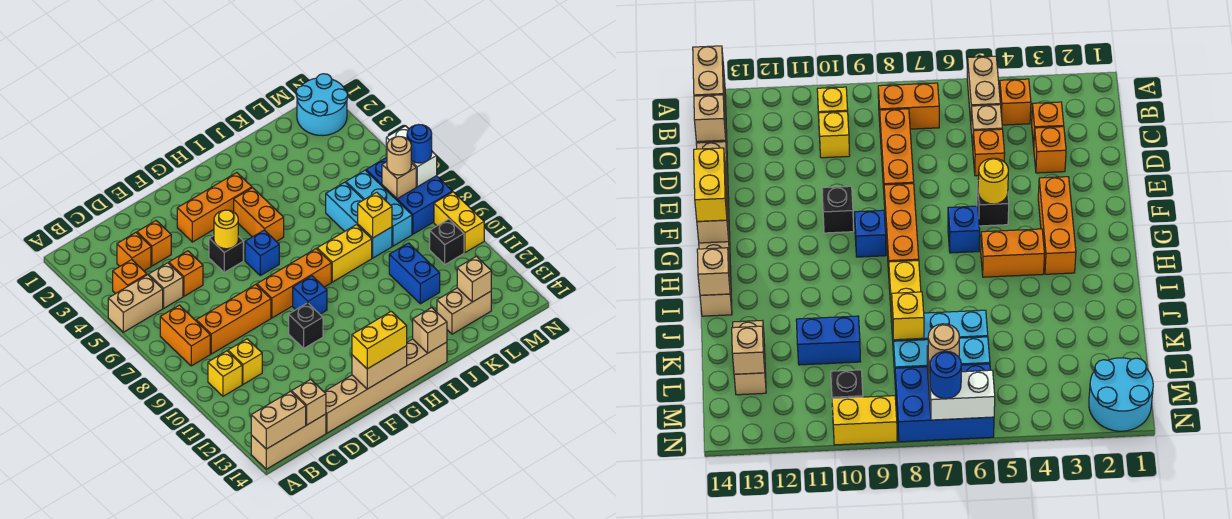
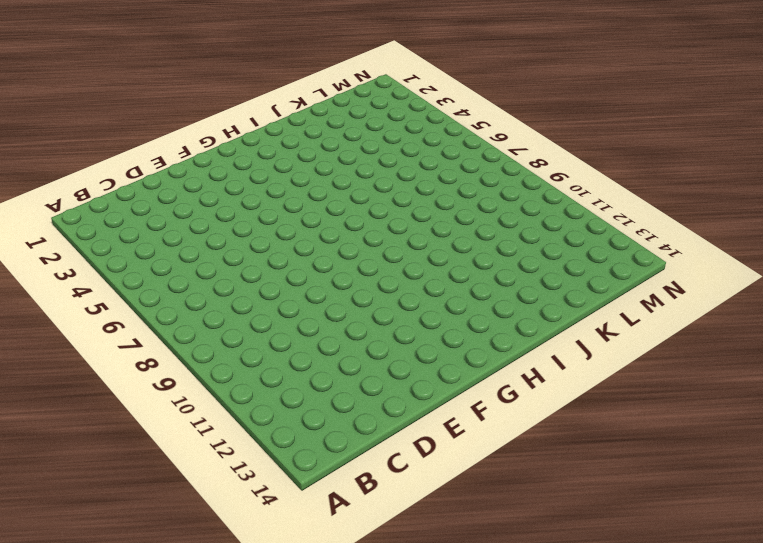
none -> tan 1x2 brick [108,275,163,332]
none -> tan 1x3 brick [251,414,326,469]
none -> orange 1x1 brick [113,260,147,294]
none -> orange 1x2 brick [160,305,210,366]

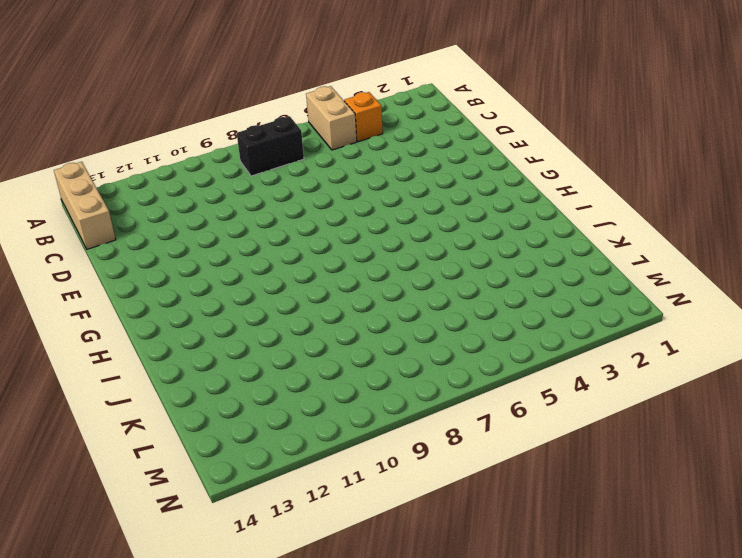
black 1x2 brick [237,116,304,176] -> orange 1x2 brick [160,305,210,366]
none -> yellow 1x1 brick [208,351,242,396]
none -> orange 1x1 brick [117,233,151,271]
none -> tan 1x1 brick [149,263,183,308]
none -> orange 1x3 brick [196,284,271,354]

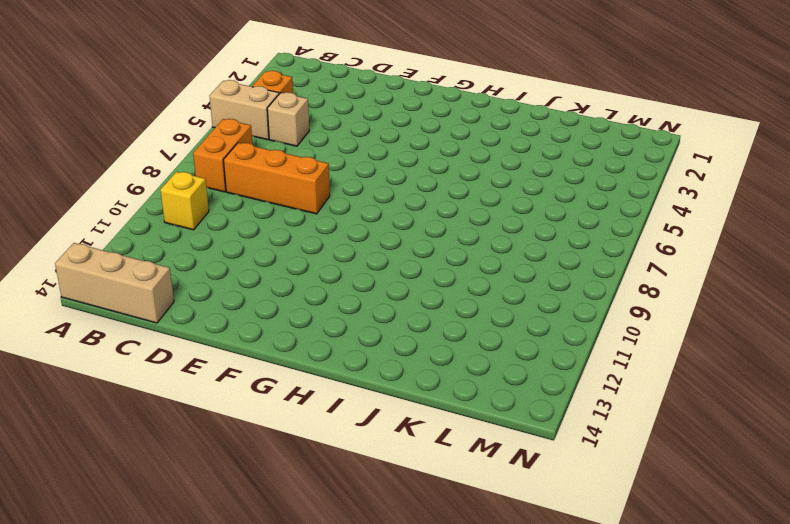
none -> orange 1x1 brick [117,233,151,271]
none -> yellow 1x1 brick [228,339,262,384]
none -> orange 1x1 brick [137,221,171,266]
none -> orange 1x1 brick [169,251,203,296]

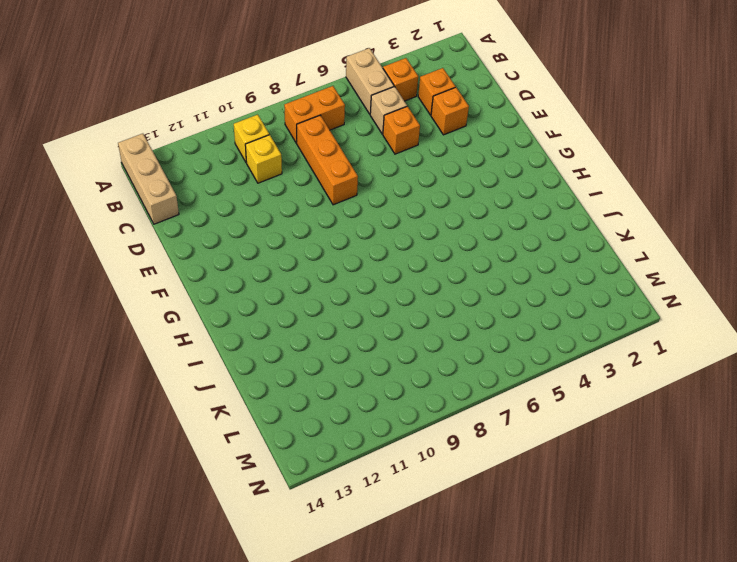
none -> tan 1x6 brick [324,339,447,433]
none -> orange 1x3 brick [177,173,252,242]
none -> black 1x1 brick [209,236,243,272]
none -> orange 1x3 brick [257,249,331,318]

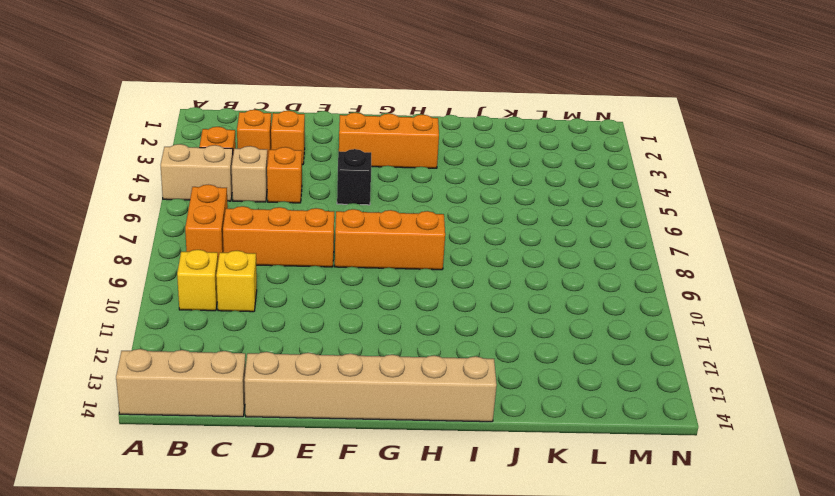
none -> black 1x1 brick [289,303,323,348]
none -> blue 1x1 brick [245,230,279,276]
none -> blue 1x1 brick [293,276,327,314]
none -> orange 1x2 brick [234,188,284,242]

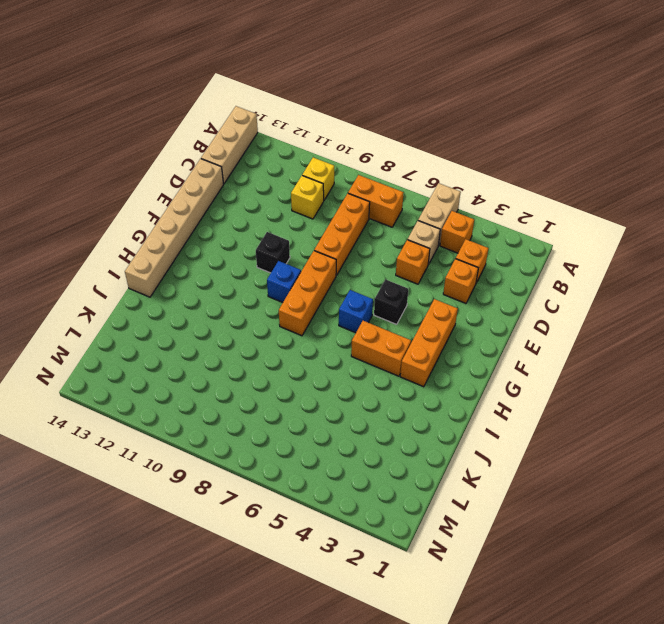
none -> yellow 1x2 brick [317,225,372,282]
none -> cyan 1x3 brick [326,182,392,258]
none -> blue 1x2 brick [389,243,440,304]
none -> tan 1x2 brick [437,288,491,334]

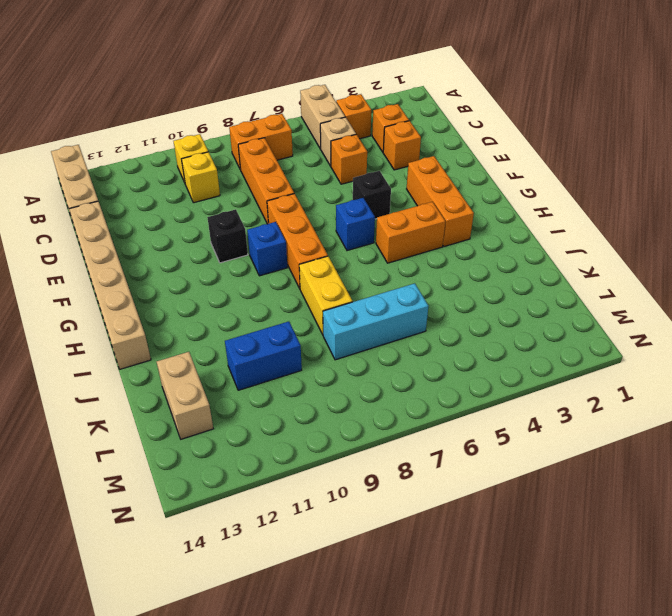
none -> cyan 1x3 brick [346,170,412,246]
none -> cyan 2x2 round brick [296,74,348,136]
none -> blue 2x3 brick [366,157,452,234]
none -> black 1x1 brick [430,219,464,264]

